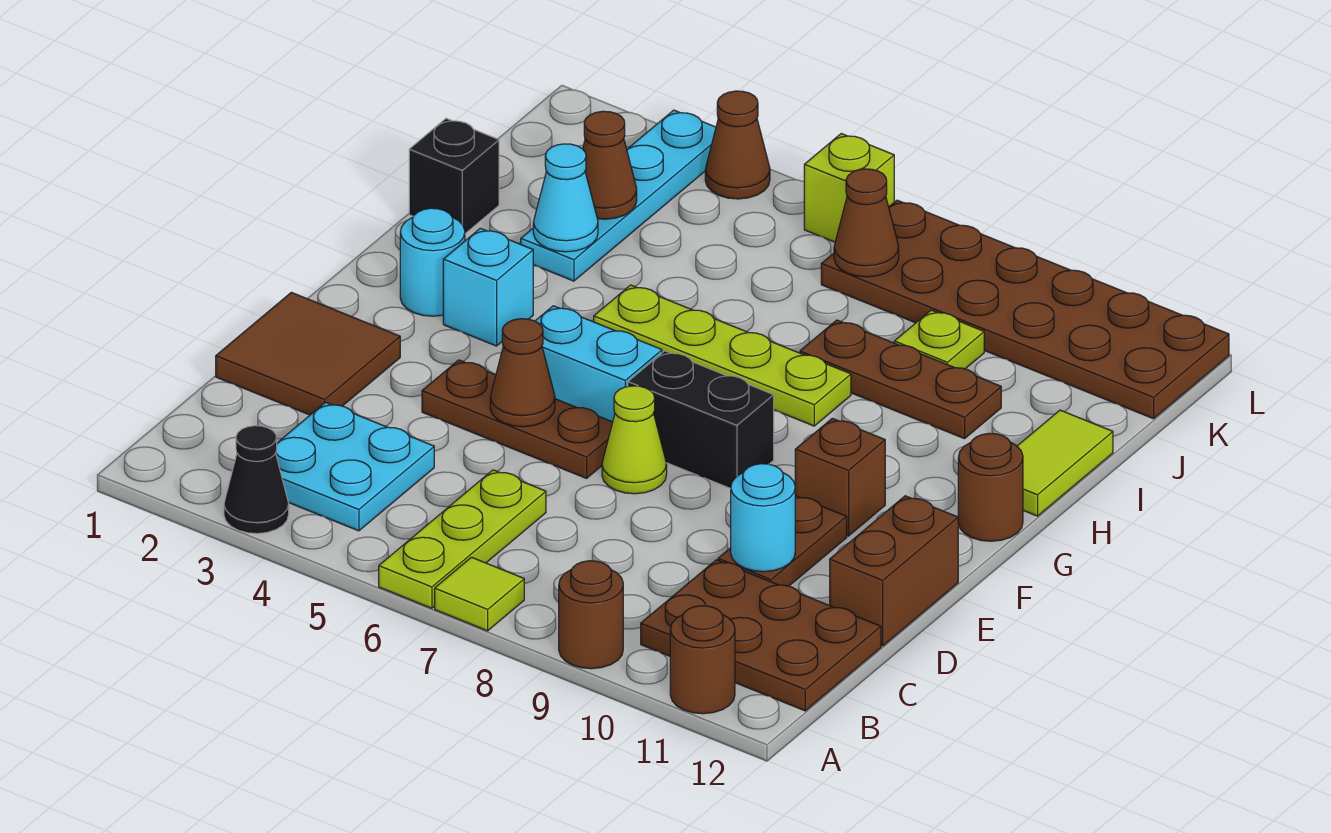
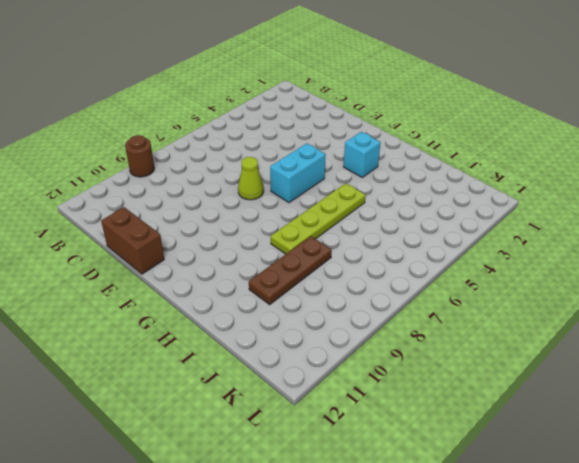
none -> black 1x1 cone [224,426,289,534]
none -> lime 1x3 plate [379,470,546,608]
none -> lime 1x1 tile [435,557,524,631]
none -> brown 1x1 round brick [670,606,735,714]

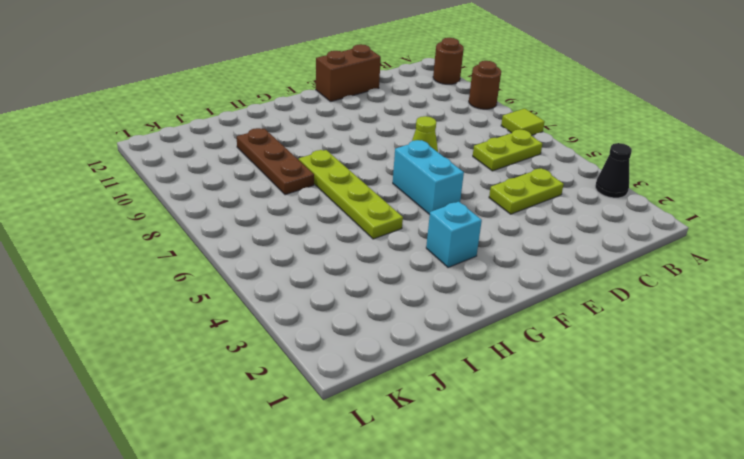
lime 1x2 plate [473,129,542,171] -> lime 1x3 plate [379,470,546,608]
lime 1x2 plate [489,168,564,214] -> cyan 2x2 plate [276,402,434,531]
none -> brown 2x3 plate [641,560,881,711]
none -> brown 2x2 tile [216,292,400,415]
none -> brown 1x2 plate [718,496,847,586]
none -> brown 1x3 plate [422,360,613,478]

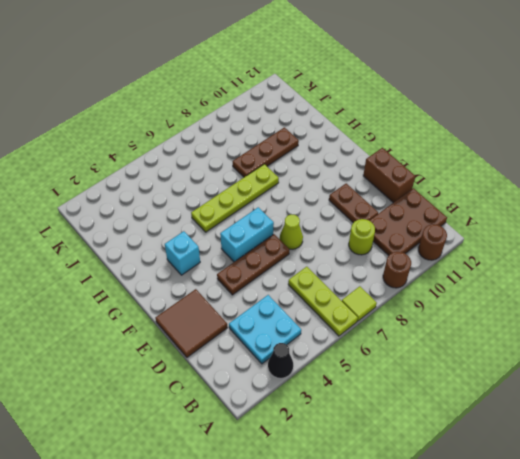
lime 1x1 round brick [349,219,375,255] -> none
none -> black 1x2 brick [628,351,774,489]
none -> brown 1x1 brick [795,418,885,536]
none -> cyan 1x1 round brick [400,208,465,316]
none -> brown 1x1 round brick [958,433,1023,541]

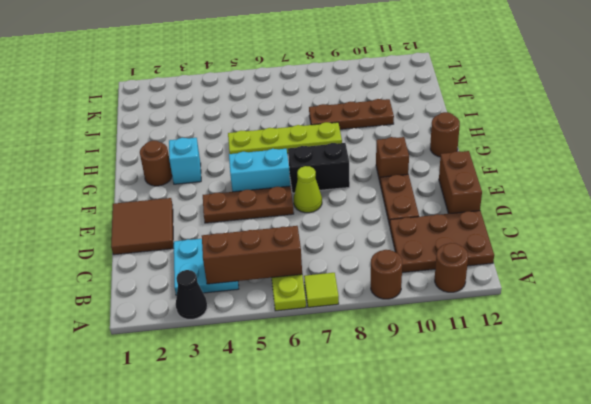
brown 1x3 brick [202,226,302,284] -> none
brown 1x1 round brick [140,141,172,186] -> cyan 1x1 round brick [400,208,465,316]
none -> lime 1x2 tile [1017,410,1113,516]
none -> black 1x1 brick [409,118,499,234]
none -> cyan 1x4 plate [521,110,716,281]
none -> lime 1x1 plate [894,310,984,369]

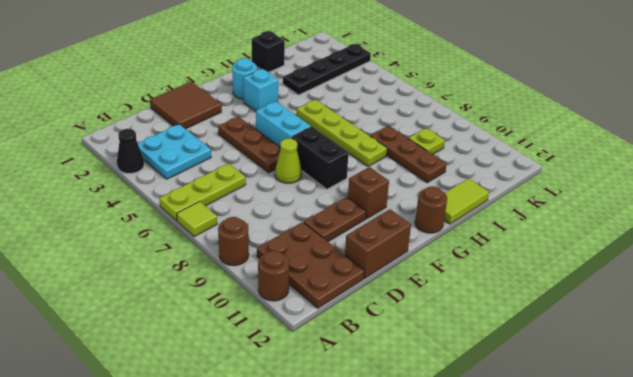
black 1x4 plate [283,44,371,95] -> cyan 1x4 plate [521,110,716,281]
none -> brown 2x6 plate [821,200,1229,419]
none -> brown 1x1 cone [705,91,770,199]
none -> lime 1x1 brick [804,134,894,242]
none -> cyan 1x1 round brick [731,464,795,572]

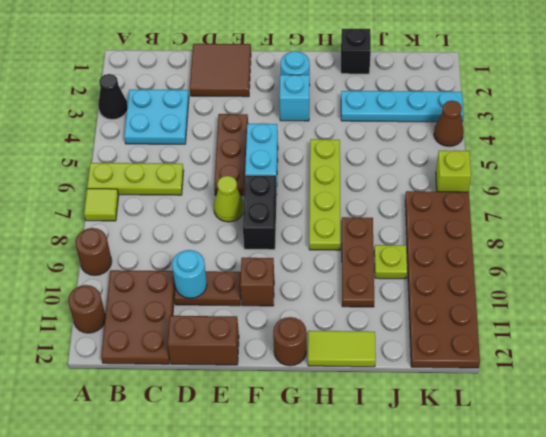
none -> brown 1x1 cone [490,319,555,427]
none -> cyan 1x1 cone [533,144,598,252]
none -> brown 1x1 cone [583,111,637,219]
none -> brown 1x1 cone [834,169,899,277]

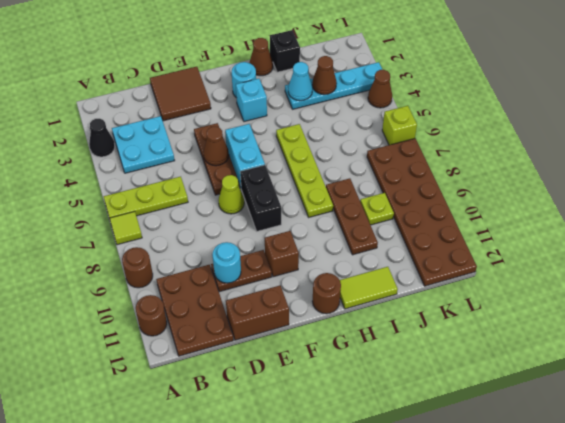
brown 1x1 cone [250,38,273,76] -> brown 1x1 cone moved to [834,169,899,277]

